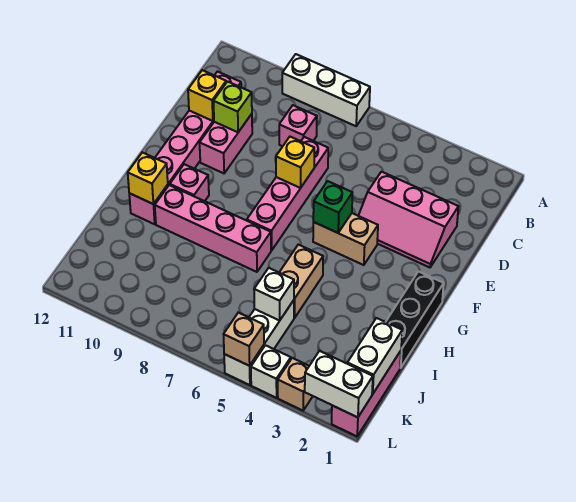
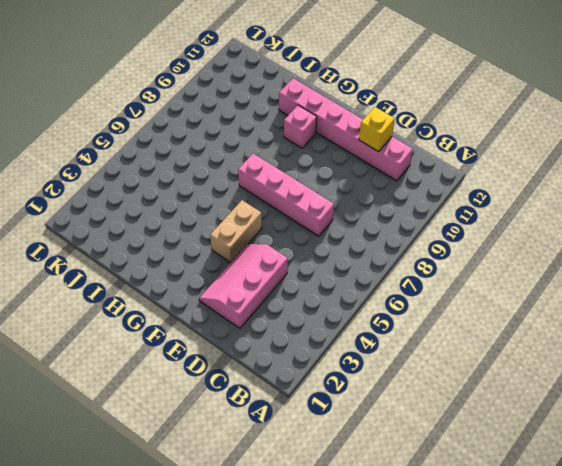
none -> white 1x3 brick [282,54,370,126]
none -> pink 1x1 brick [279,105,317,146]
none -> pink 1x2 brick [200,114,252,173]

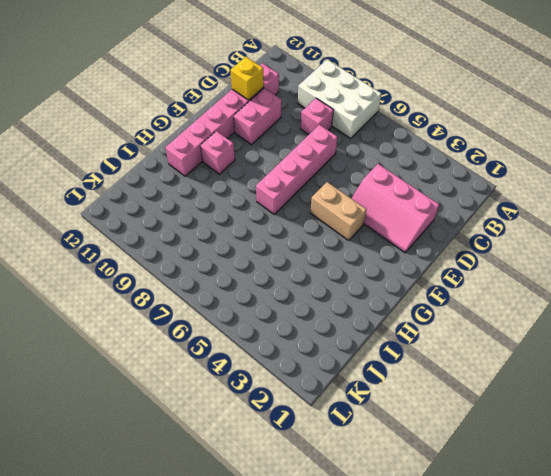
white 2x3 brick [298,59,382,139] -> white 1x3 brick [282,54,370,126]
none -> black 1x3 brick [386,271,444,368]
none -> tan 1x2 brick [279,245,323,318]
none -> pink 1x4 brick [155,185,271,272]

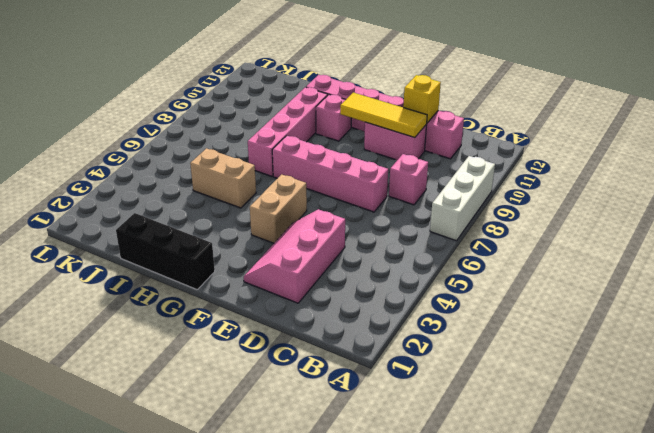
yellow 1x3 tile [340,93,427,138] -> lime 1x1 brick [213,82,252,132]
none -> pink 1x3 brick [332,351,401,436]
none -> white 1x3 brick [224,300,294,385]
none -> tan 1x1 brick [278,358,313,410]

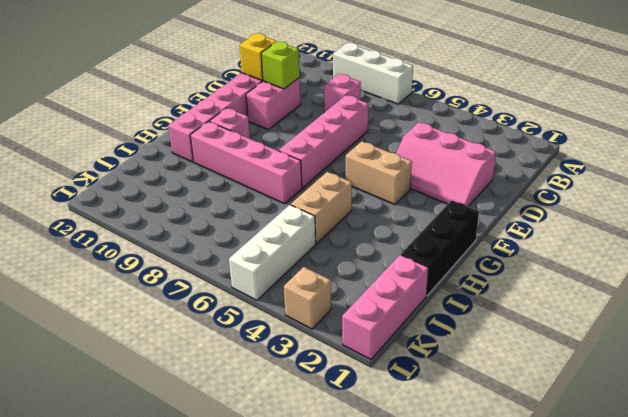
none -> white 1x1 brick [251,345,291,398]
none -> yellow 1x1 brick [276,137,314,188]
none -> green 1x1 brick [313,181,352,233]

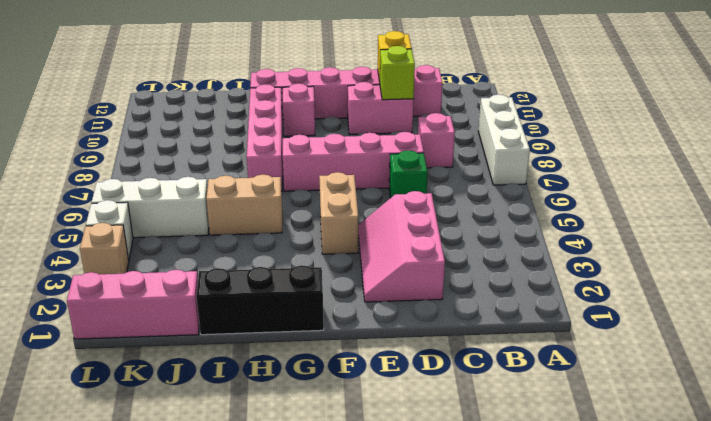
green 1x1 brick [389,151,427,198] -> green 1x1 brick moved to [313,181,352,233]
none -> yellow 1x1 brick [276,137,314,188]
none -> yellow 1x1 brick [128,152,168,204]
none -> white 1x2 brick [347,318,402,394]

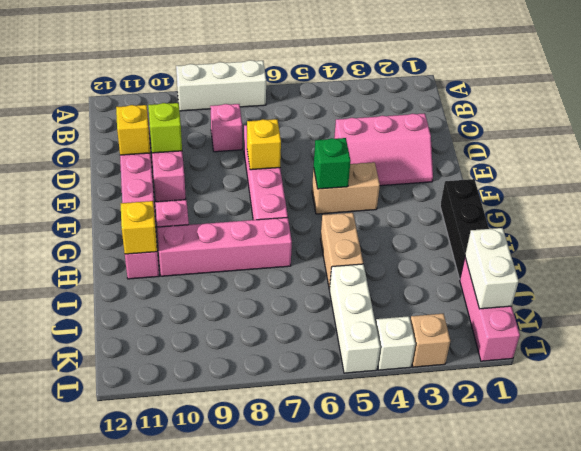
none -> white 1x1 brick [254,268,294,321]
none -> white 1x2 brick [305,351,373,417]
none -> tan 1x1 brick [224,313,264,366]

